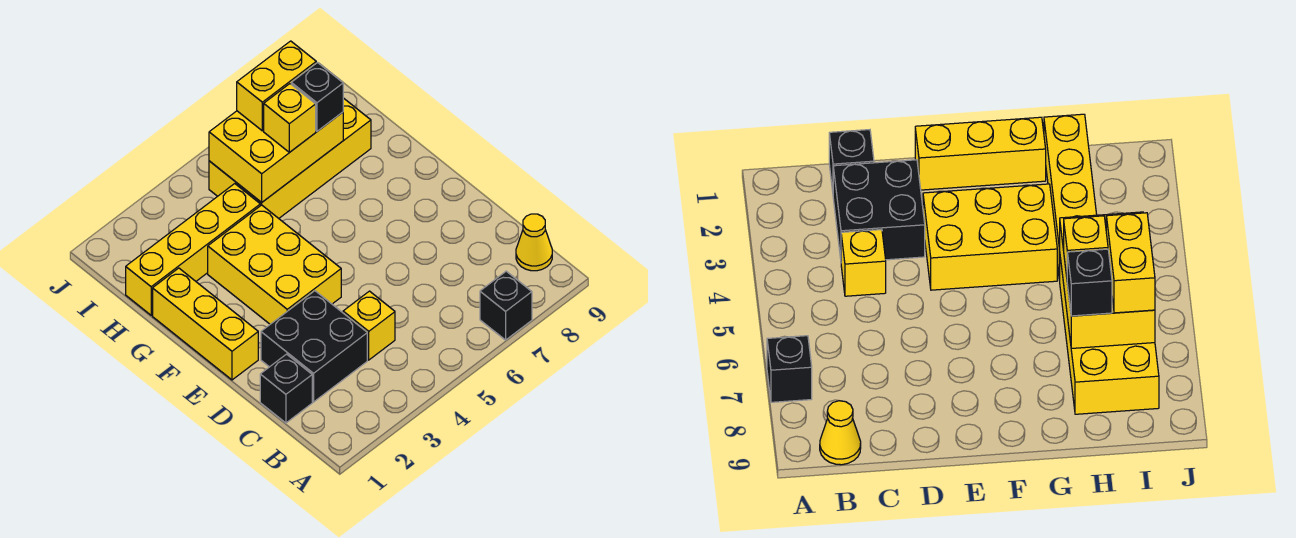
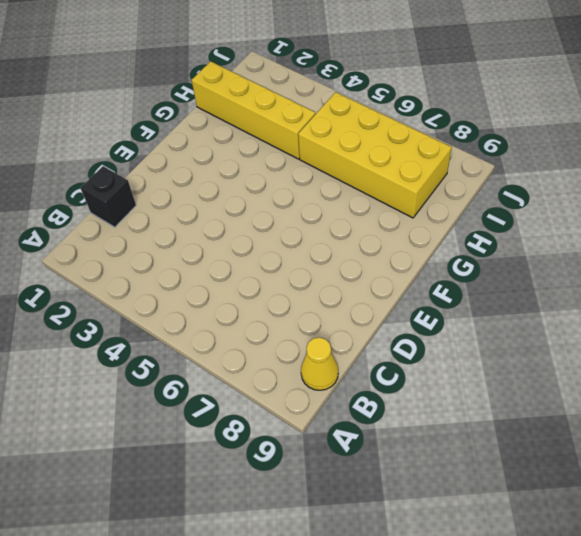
none -> black 1x1 brick [480,271,532,340]
none -> black 2x2 brick [261,291,367,402]
none -> yellow 1x1 brick [343,291,395,360]

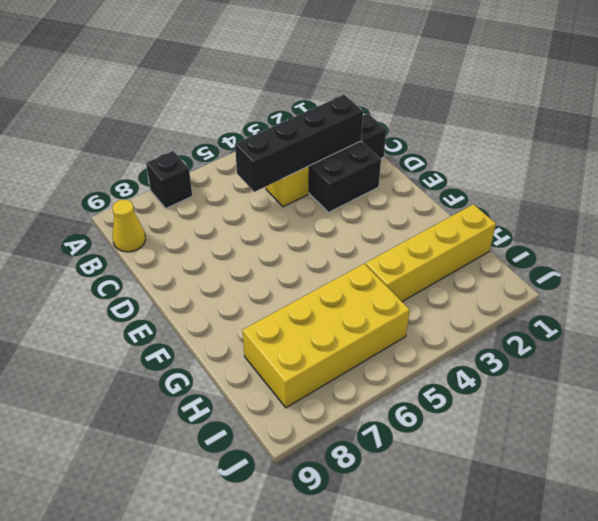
black 1x4 brick [235,95,363,192] -> none
none -> yellow 1x3 brick [153,268,258,380]
none -> yellow 2x3 brick [208,205,341,324]
none -> yellow 2x3 brick [209,111,343,202]

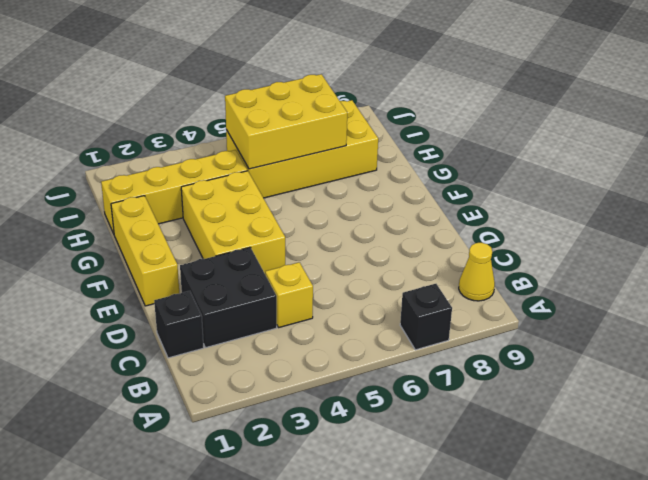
none -> yellow 1x1 brick [264,84,316,152]
none -> black 1x1 brick [291,63,343,131]
none -> yellow 1x2 brick [237,41,316,131]

